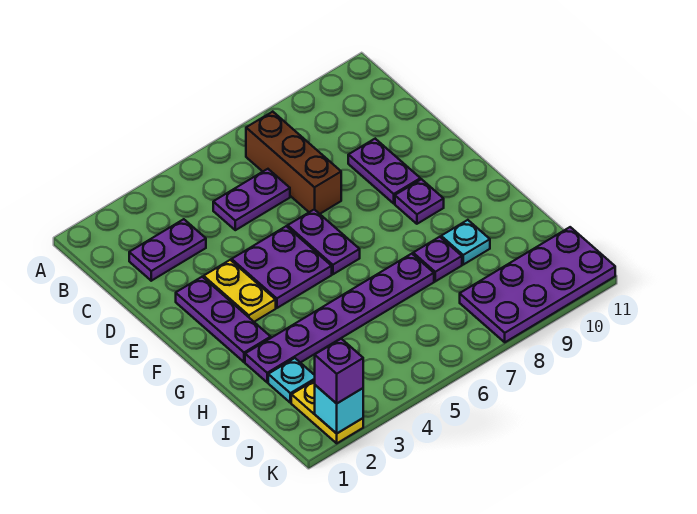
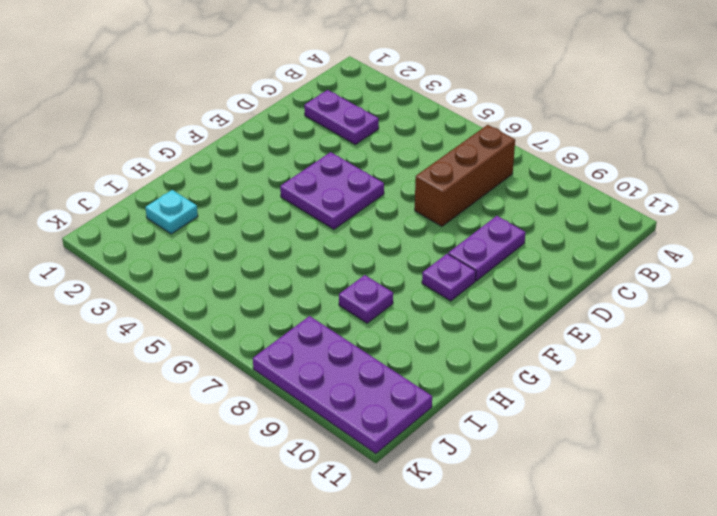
none -> purple 1x2 plate [213,169,290,230]
none -> purple 1x3 plate [176,277,271,362]
none -> yellow 1x2 plate [204,260,276,322]

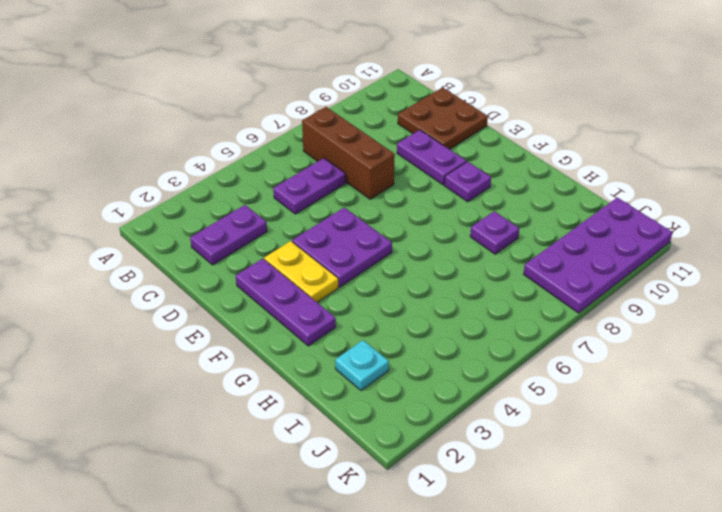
brown 2x2 plate [398,88,488,149] -> none
none -> purple 1x2 plate [288,209,360,274]
none -> purple 1x6 plate [245,254,434,382]
none -> cyan 1x1 plate [441,220,490,265]

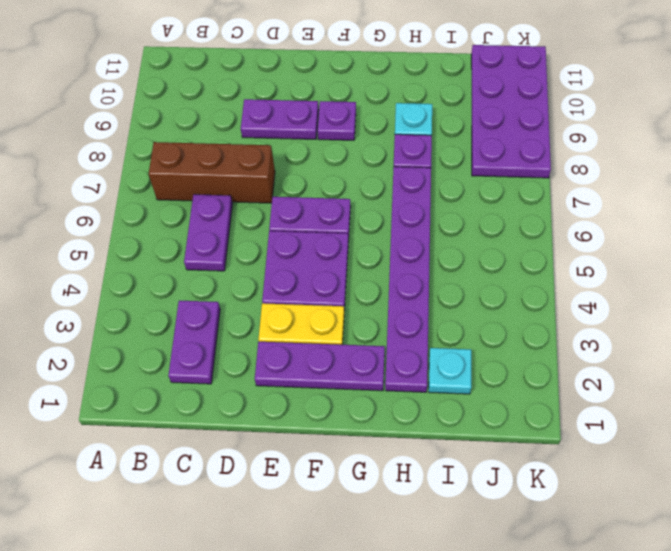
none -> yellow 1x2 plate [291,380,363,443]
none -> cyan 1x1 brick [315,385,363,433]
none -> purple 1x1 brick [315,339,363,403]

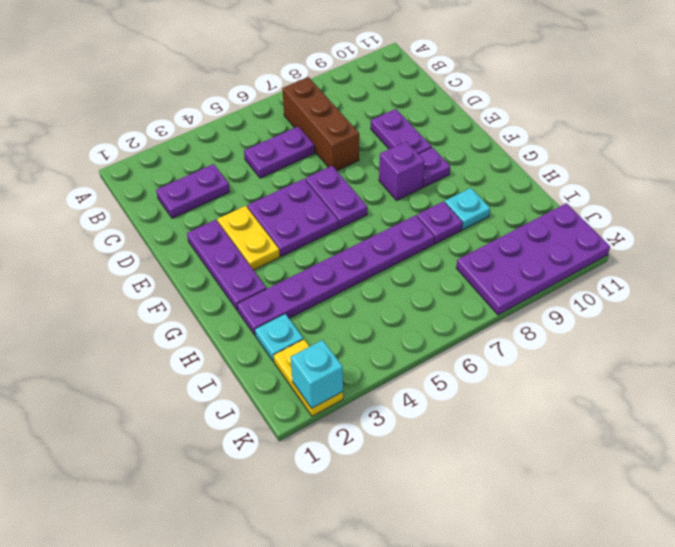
purple 1x1 brick [379,141,425,200] -> purple 1x1 brick moved to [315,339,363,403]

